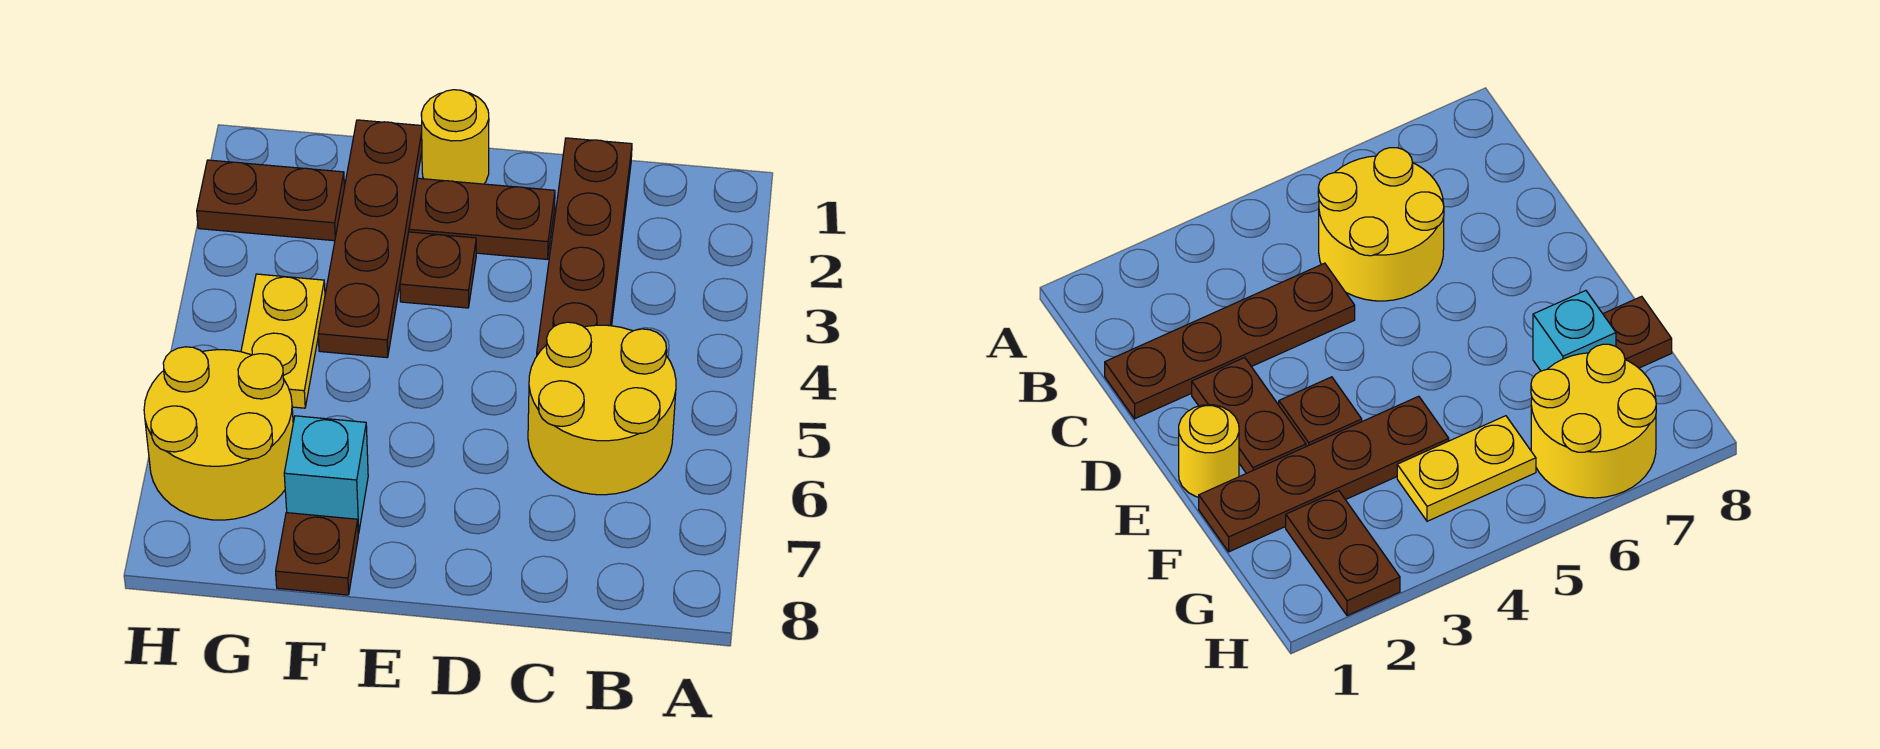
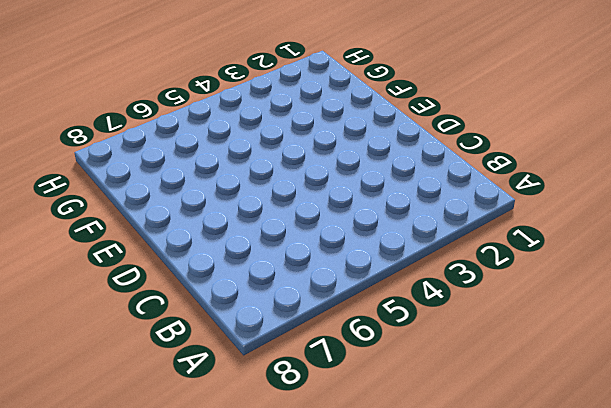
none -> yellow 2x2 round brick [528,322,676,495]
none -> brown 1x4 plate [537,138,632,355]

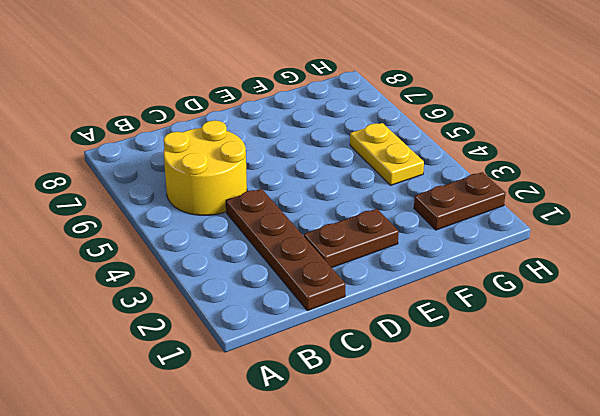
none -> yellow 1x1 round brick [421,90,489,184]
none -> brown 1x1 plate [400,232,476,308]

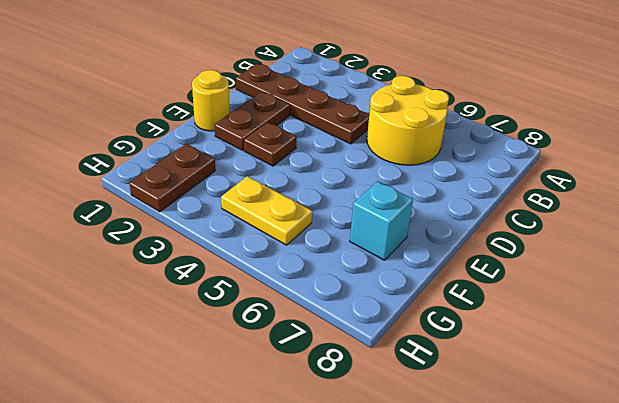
none -> brown 1x4 plate [318,120,422,358]
none -> brown 1x1 plate [276,513,359,595]

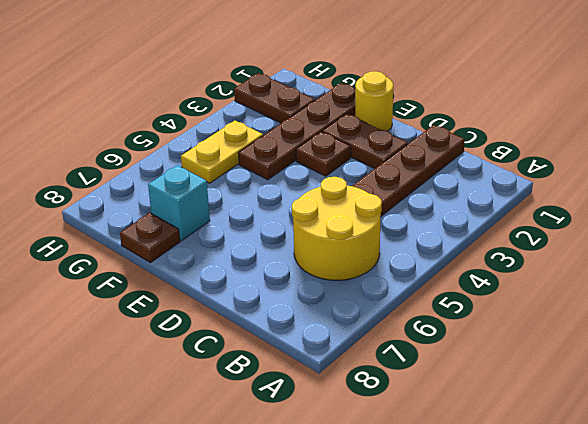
none -> yellow 2x2 round brick [144,347,293,520]

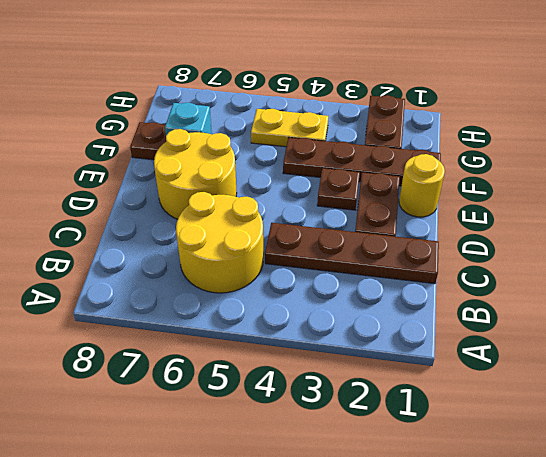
yellow 2x2 round brick [154,129,237,219] -> yellow 2x2 round brick moved to [144,347,293,520]

